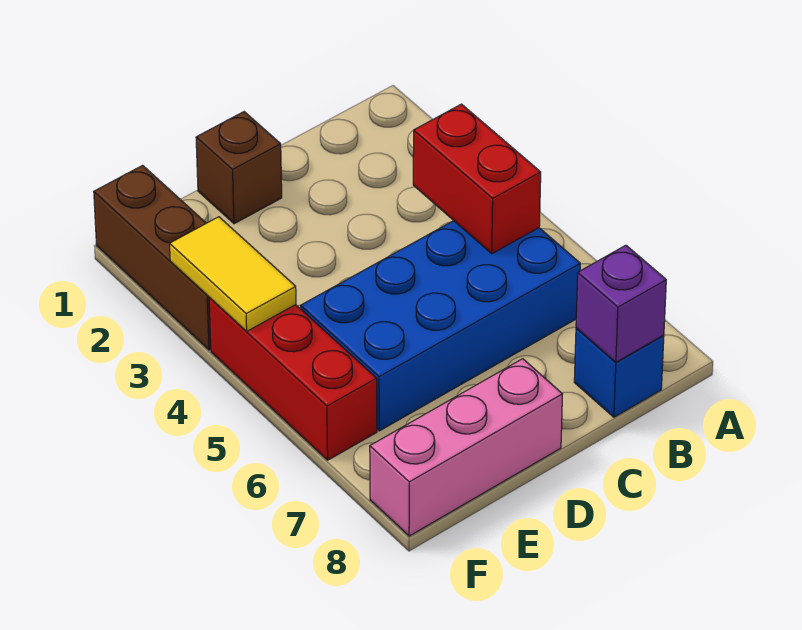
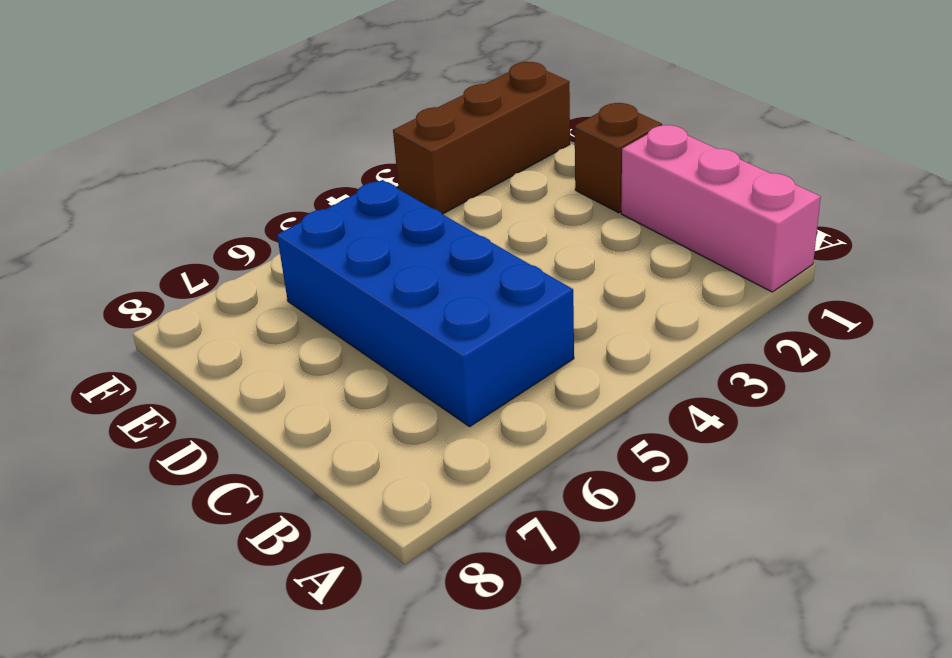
pink 1x3 brick [621,125,821,292] -> pink 1x3 brick moved to [370,359,563,536]
none -> blue 1x1 brick [574,328,664,417]
none -> red 1x3 brick [209,297,377,460]

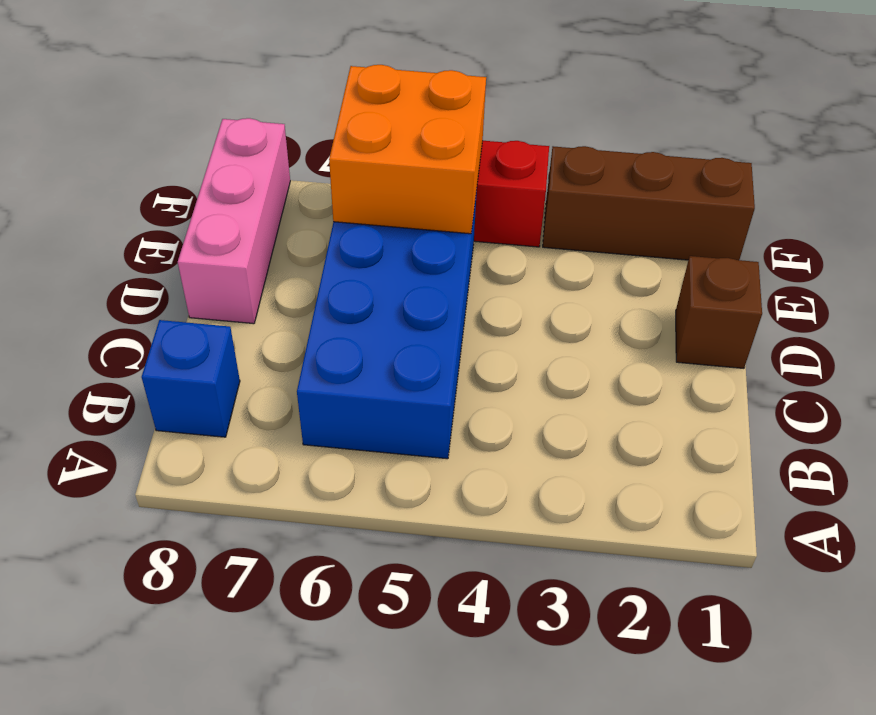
orange 2x2 brick [329,65,486,234] -> none
none -> red 1x2 brick [413,104,541,254]
none -> purple 1x1 brick [576,245,666,362]

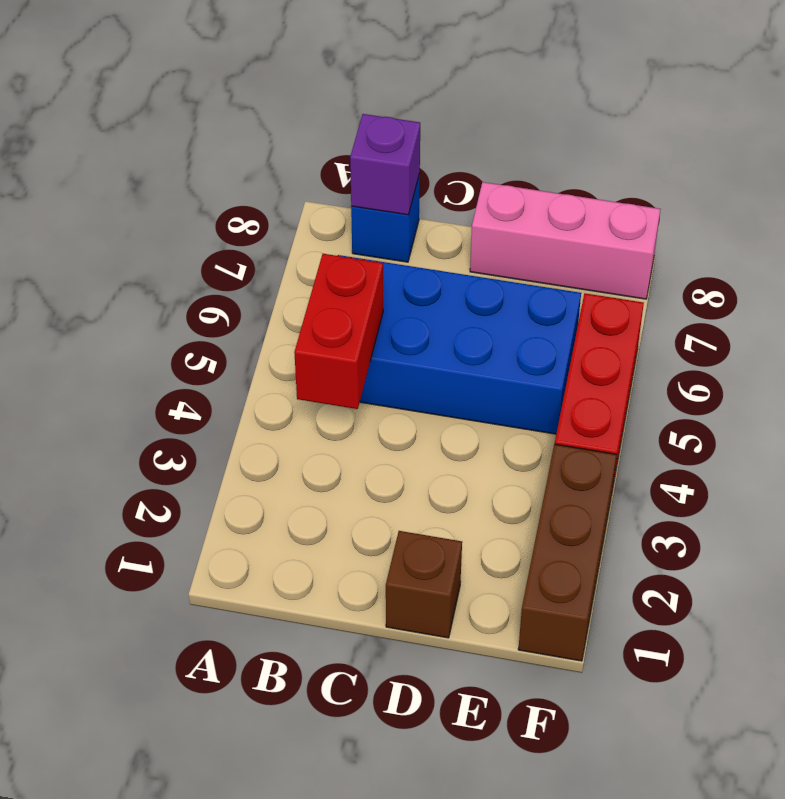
none -> yellow 1x2 tile [170,217,296,332]

